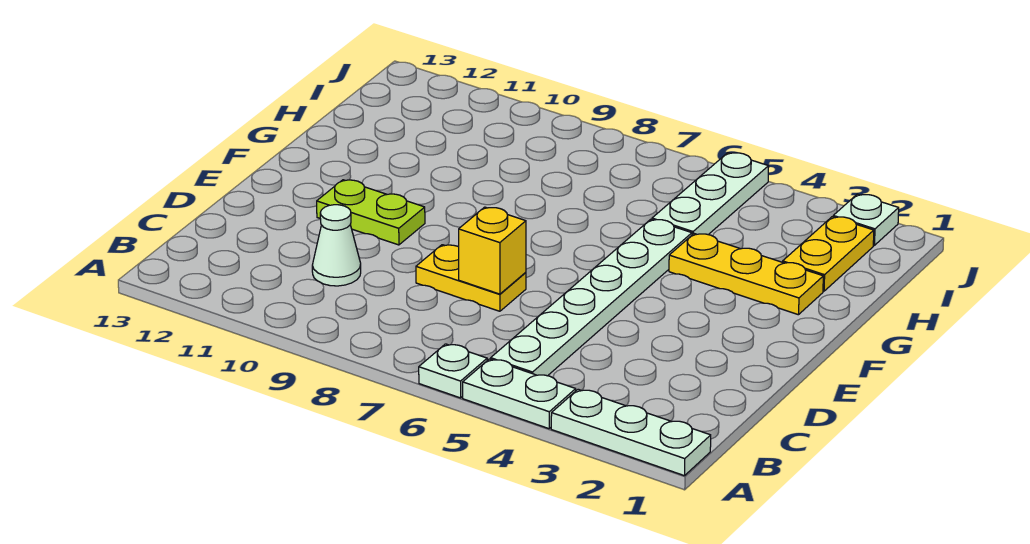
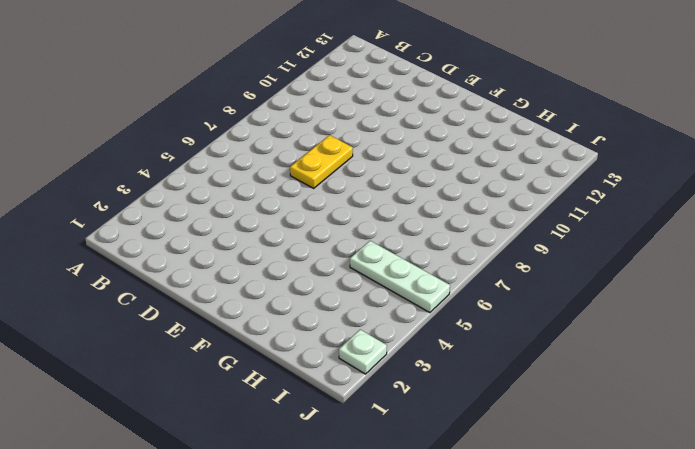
none -> white 1x3 plate [551,389,711,476]
none -> white 1x2 plate [463,359,576,429]
none -> white 1x1 plate [419,344,487,398]

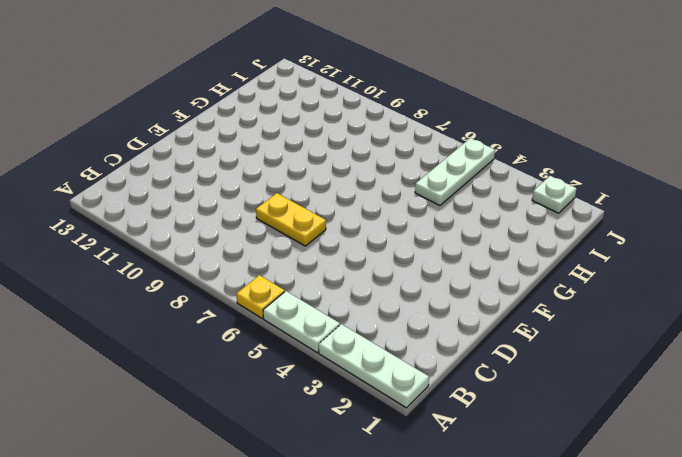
yellow 1x1 plate [236,275,285,318] -> white 1x1 plate [419,344,487,398]
none -> white 1x6 plate [491,219,692,376]
none -> white 1x1 cone [312,205,361,286]
none -> lime 1x2 plate [317,180,425,245]

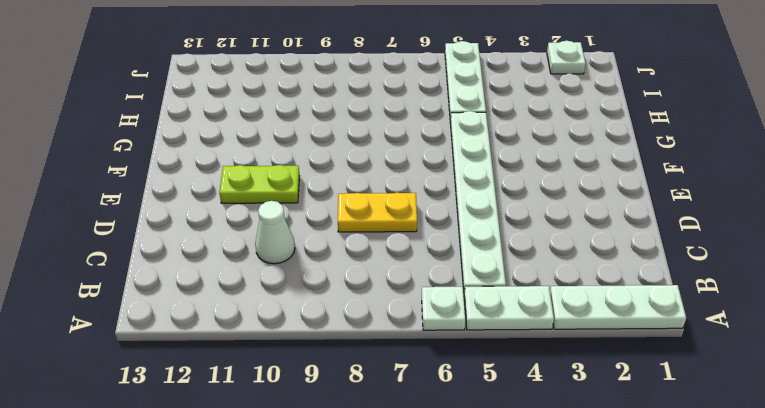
none -> yellow 1x3 plate [669,234,823,315]
none -> yellow 1x2 plate [783,217,874,291]
none -> yellow 1x1 brick [459,207,526,294]

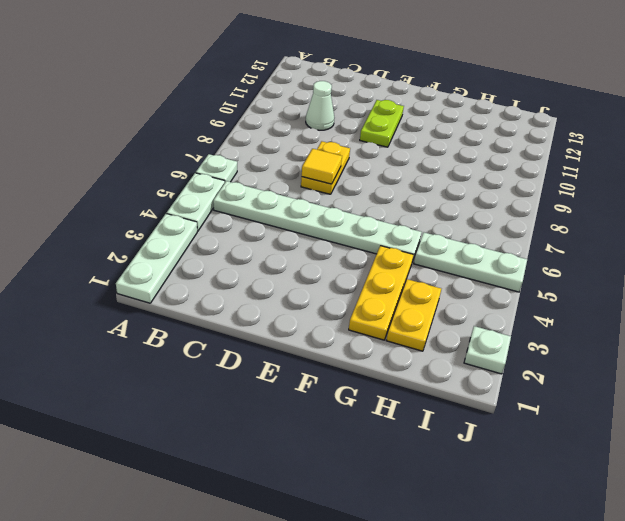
yellow 1x1 tile [302,149,342,184] -> yellow 1x1 brick [459,207,526,294]
yellow 1x2 plate [386,279,441,351] -> yellow 1x2 plate turned to [783,217,874,291]

